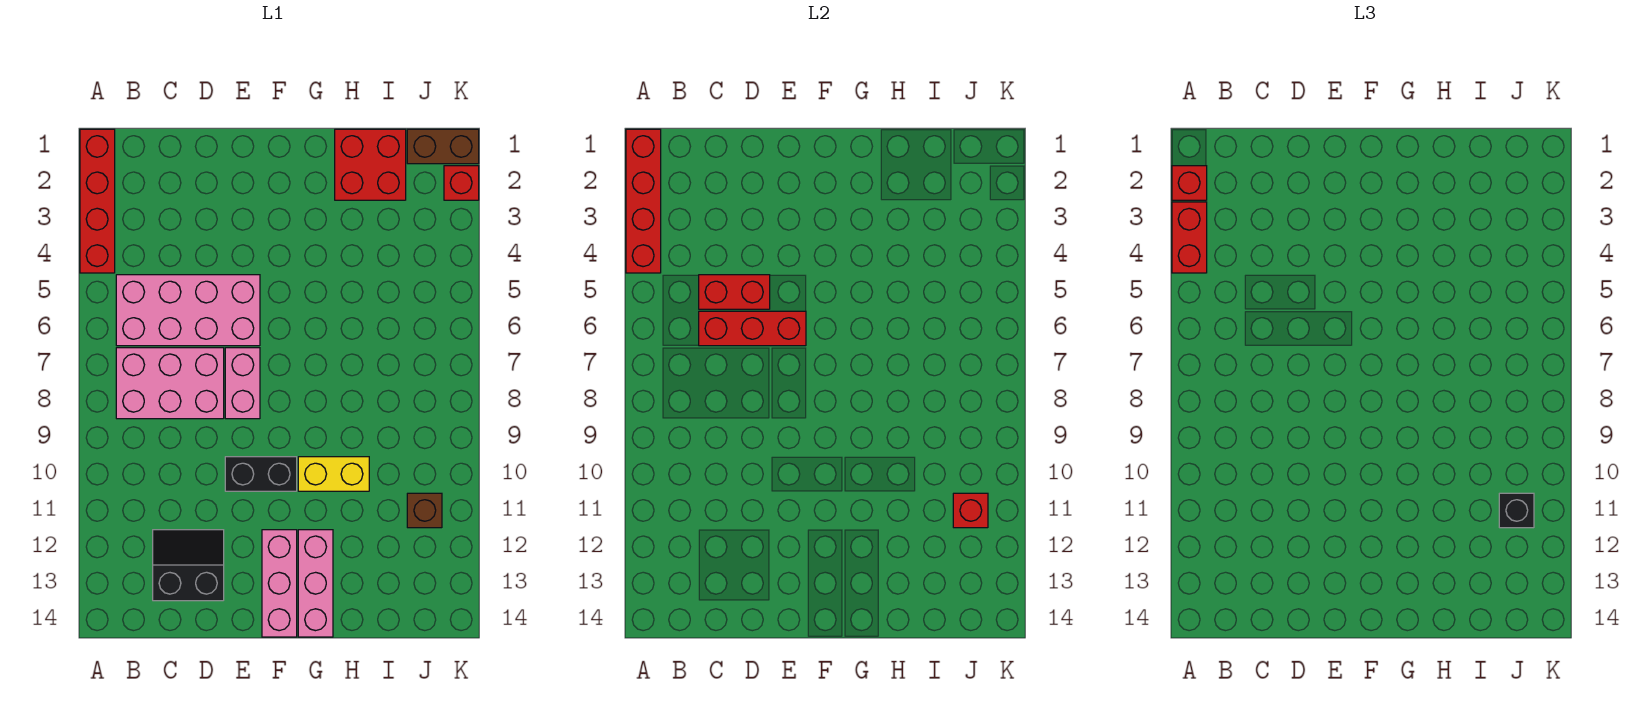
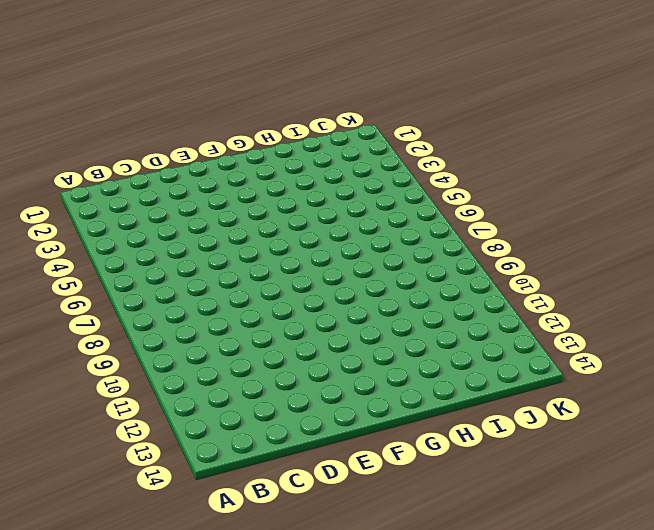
none -> red 1x4 brick [80,129,115,273]
none -> pink 2x4 brick [116,275,260,346]
none -> pink 2x3 brick [116,348,224,419]

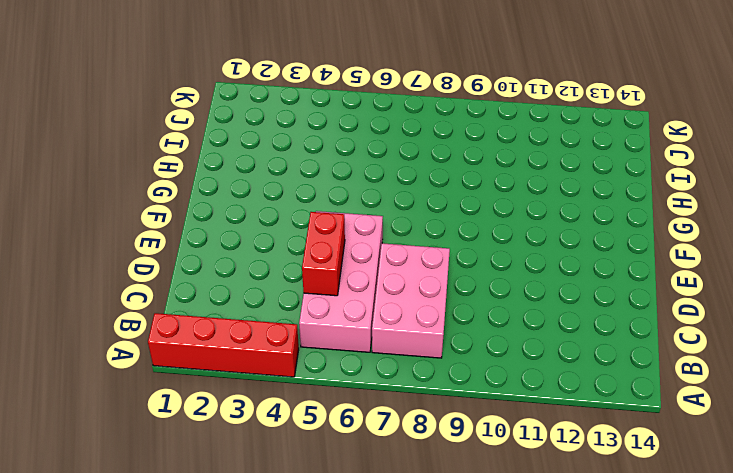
none -> black 2x2 slope [153,530,224,601]
none -> pink 1x2 brick [225,348,260,419]
none -> black 1x2 brick [225,457,297,491]

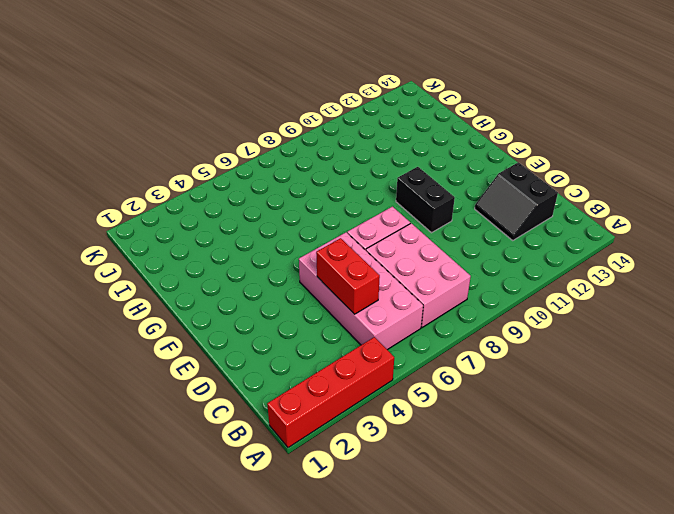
none -> pink 1x3 brick [262,530,297,637]
none -> yellow 1x2 brick [298,457,369,491]
none -> pink 1x3 brick [298,530,333,637]

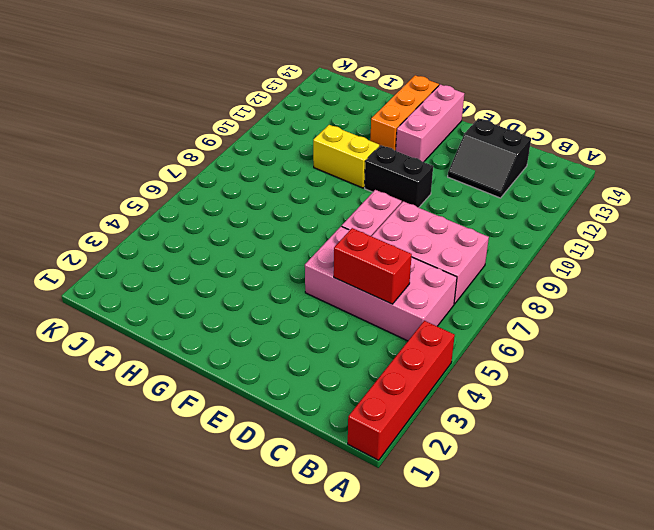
orange 1x3 brick [370,75,439,151] -> pink 1x3 brick [298,530,333,637]
none -> red 2x2 brick [335,129,406,200]
none -> brown 1x2 brick [407,129,479,164]
none -> brown 1x1 brick [407,493,442,528]

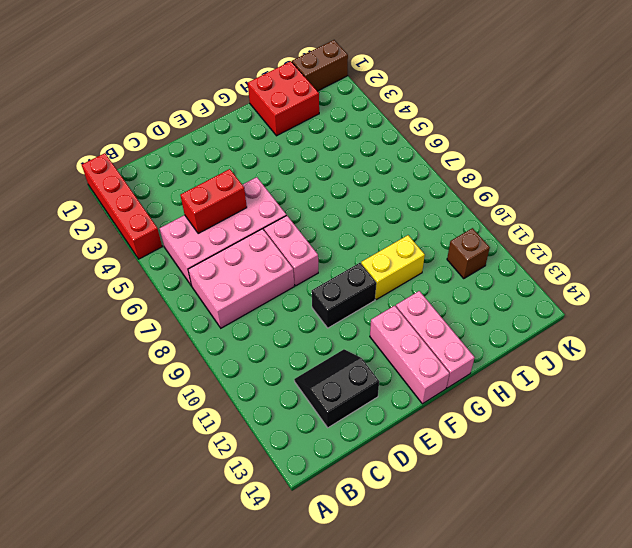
none -> red 1x1 brick [444,166,479,200]
none -> red 1x4 brick [626,129,661,273]
none -> red 1x3 brick [699,311,806,346]

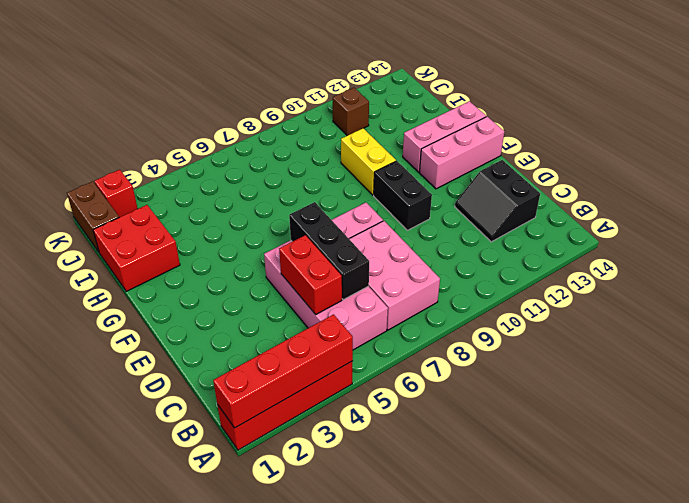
black 1x3 brick [289,202,369,300] -> red 1x3 brick [699,311,806,346]
none -> red 1x1 brick [953,493,988,528]
none -> red 1x1 brick [1172,166,1207,200]
none -> red 1x2 brick [1172,202,1207,273]

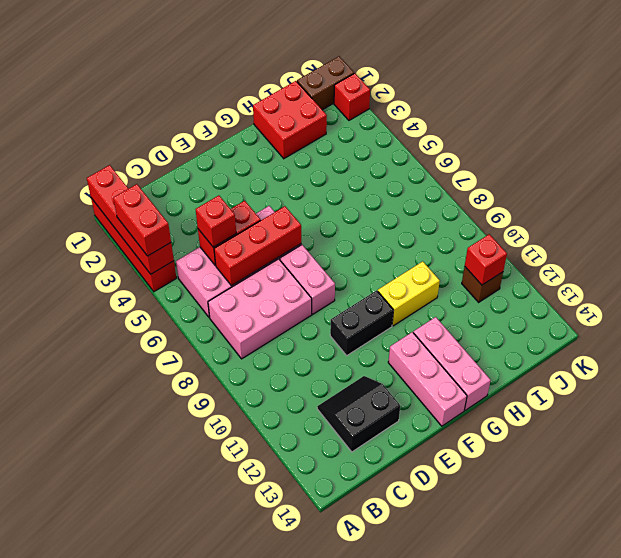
red 1x1 brick [196,195,236,247] -> red 1x1 brick moved to [1172,166,1207,200]
none -> black 1x1 brick [1499,493,1534,528]

